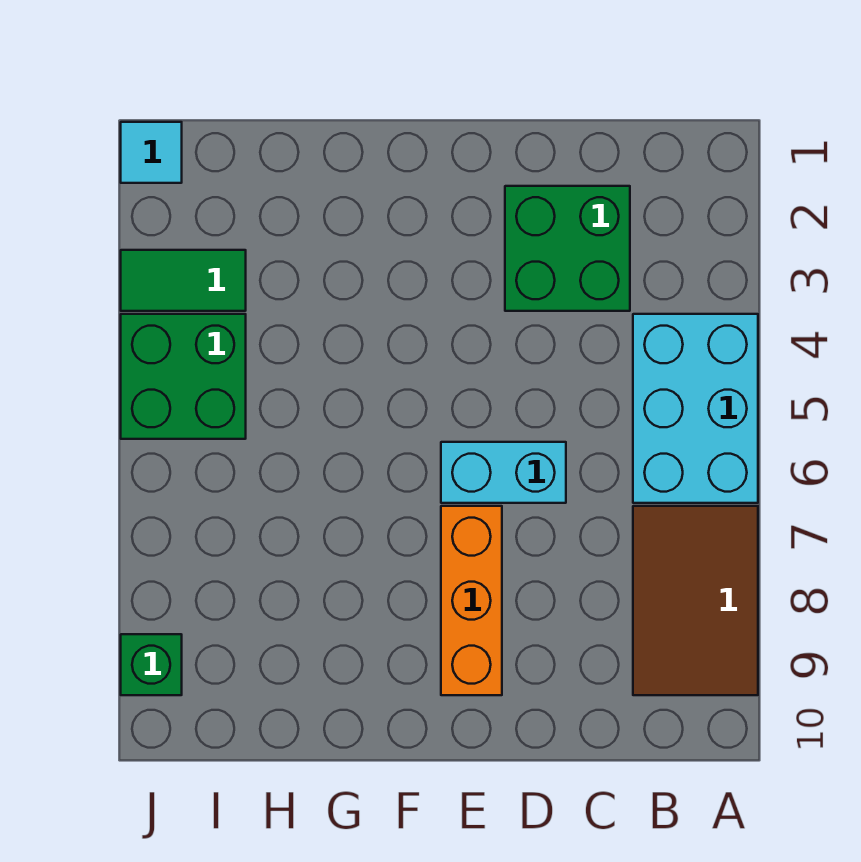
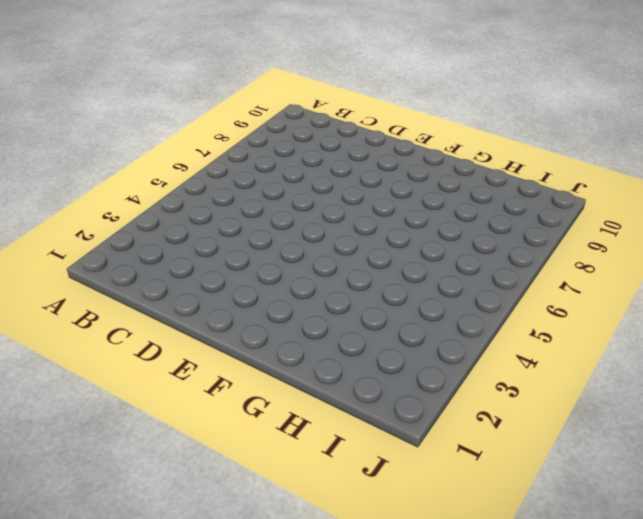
none -> cyan 2x3 brick [633,314,758,503]
none -> brown 2x3 tile [633,506,758,695]

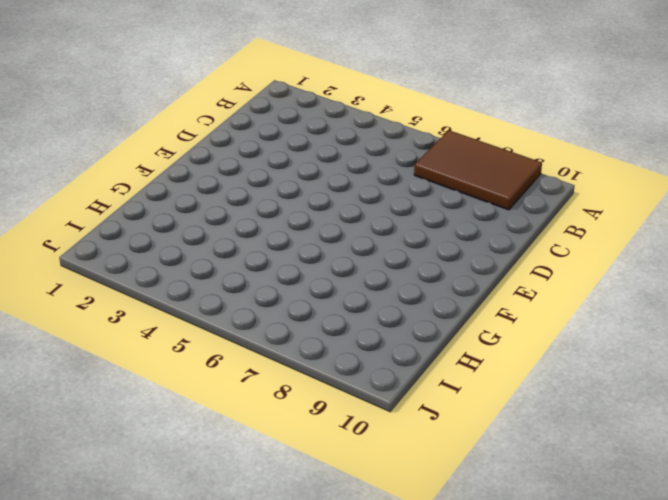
none -> cyan 2x3 brick [633,314,758,503]
none -> green 2x2 brick [505,186,630,311]

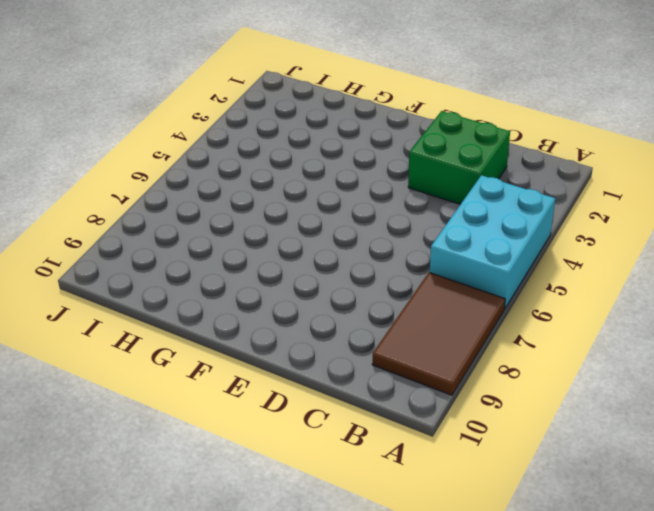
none -> cyan 1x2 brick [441,442,566,503]
none -> orange 1x3 brick [441,506,502,695]

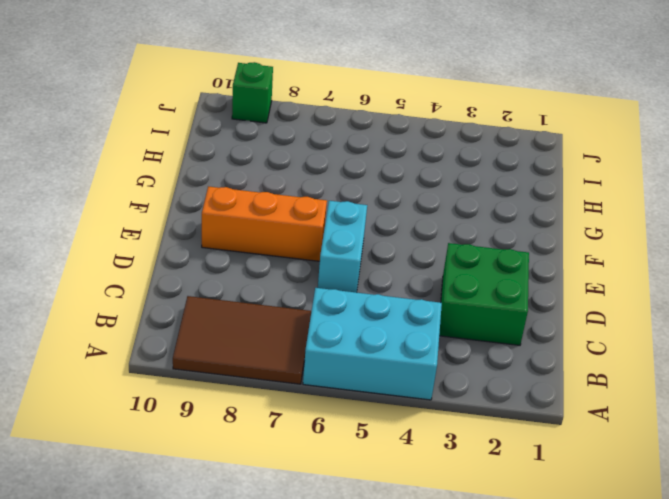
none -> green 1x2 tile [121,250,246,311]
none -> green 2x2 brick [121,314,246,439]

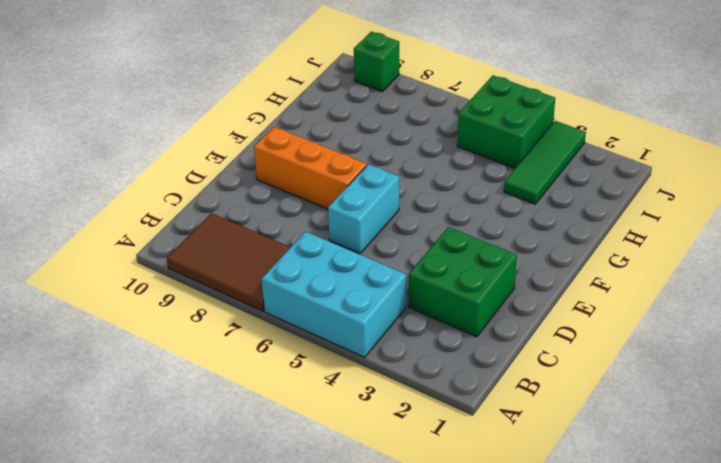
green 1x3 tile [504,121,586,204] -> green 1x2 tile [121,250,246,311]
none -> cyan 1x1 tile [121,122,182,183]

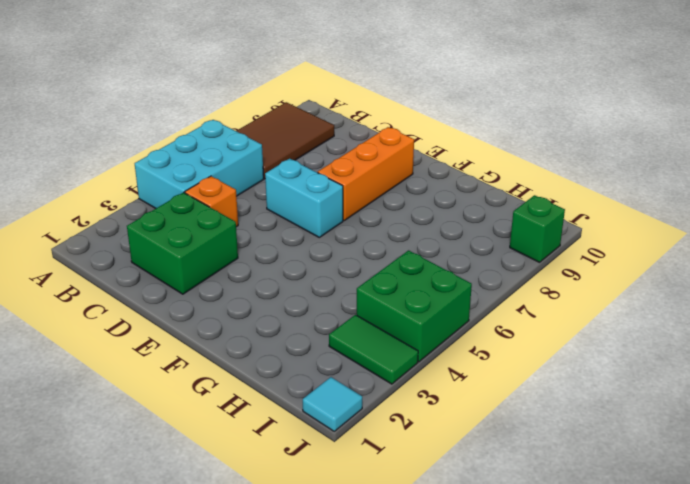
orange 1x1 brick [185,176,238,227] -> none

